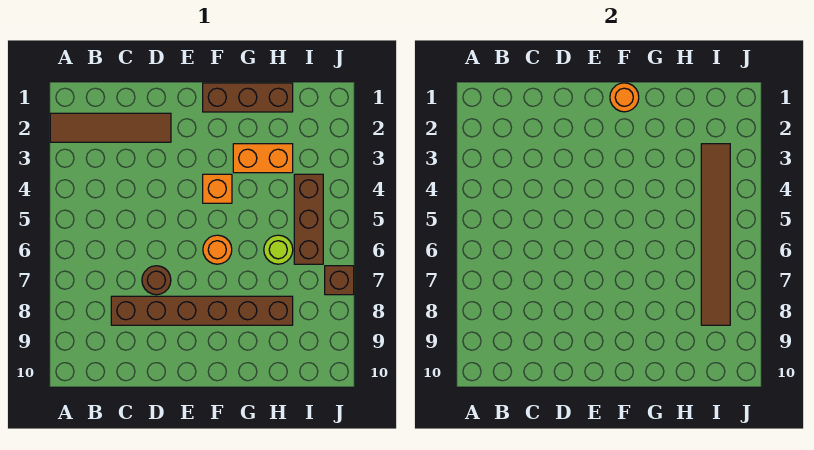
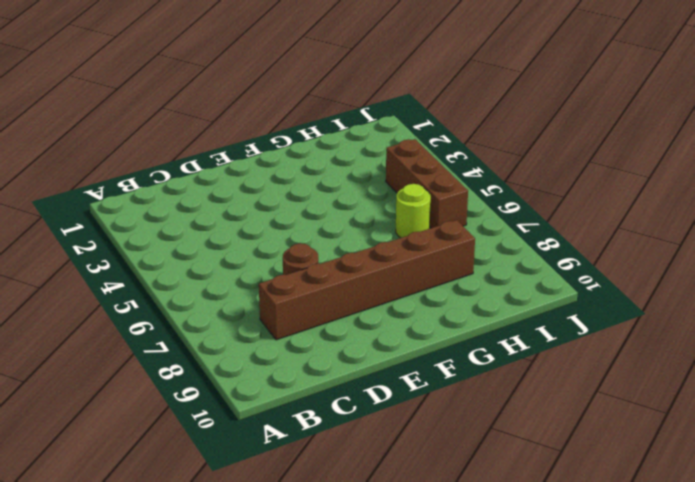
none -> brown 1x4 tile [50,113,171,142]
none -> brown 1x3 brick [203,83,293,112]
none -> orange 1x1 brick [203,174,232,203]

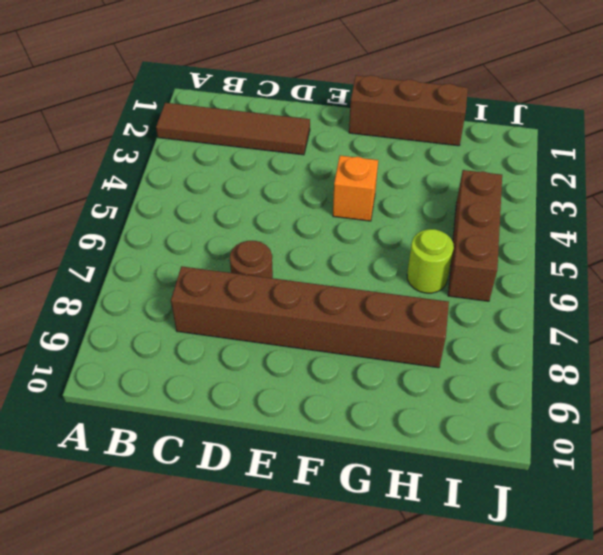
none -> orange 1x1 round brick [203,235,232,264]
none -> orange 1x2 brick [233,144,293,173]
none -> brown 1x1 brick [325,266,354,295]

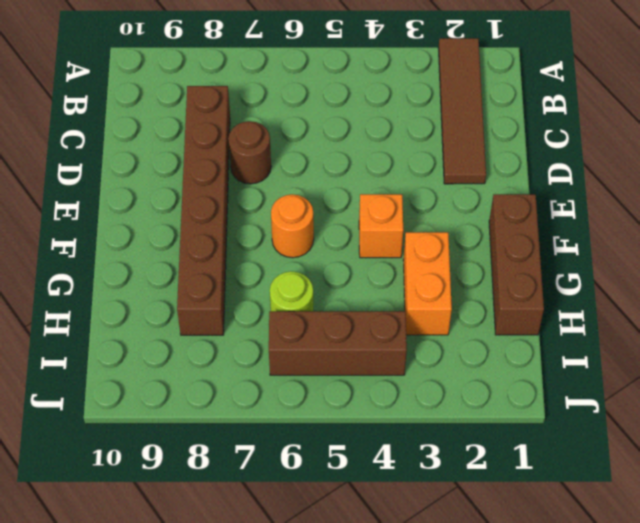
none -> brown 1x1 brick [325,266,354,295]
none -> orange 1x1 round brick [610,83,639,112]
none -> brown 1x6 tile [701,144,730,325]

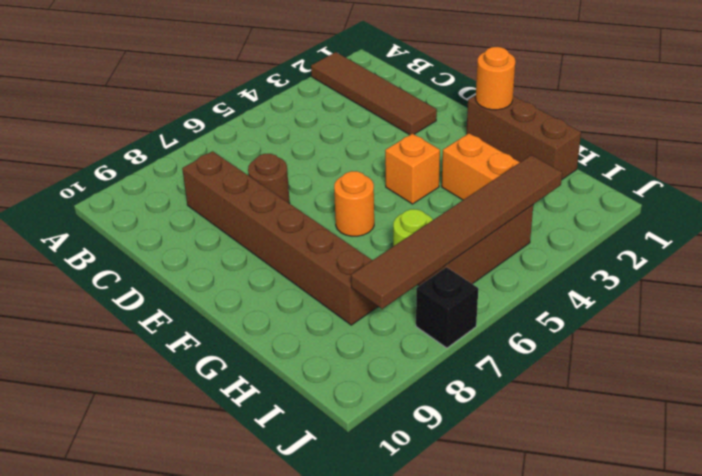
black 1x1 brick [416,267,478,348] -> brown 1x1 brick [325,266,354,295]

